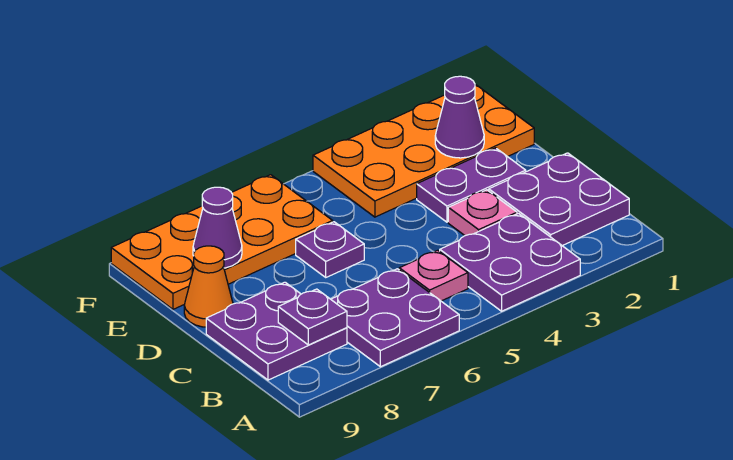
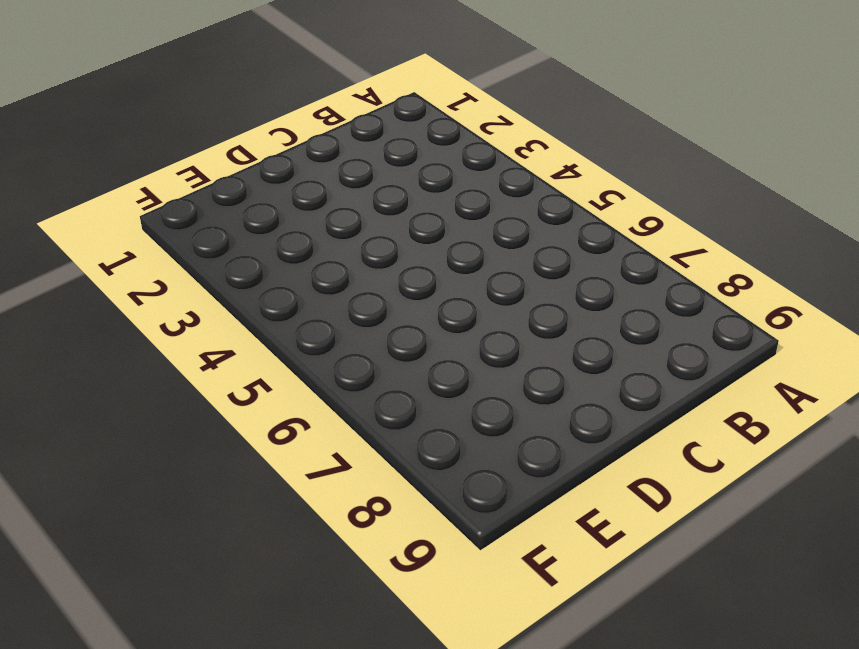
none -> purple 2x2 plate [440,213,580,311]
none -> purple 2x2 plate [331,269,459,367]
none -> purple 2x2 plate [489,153,629,246]

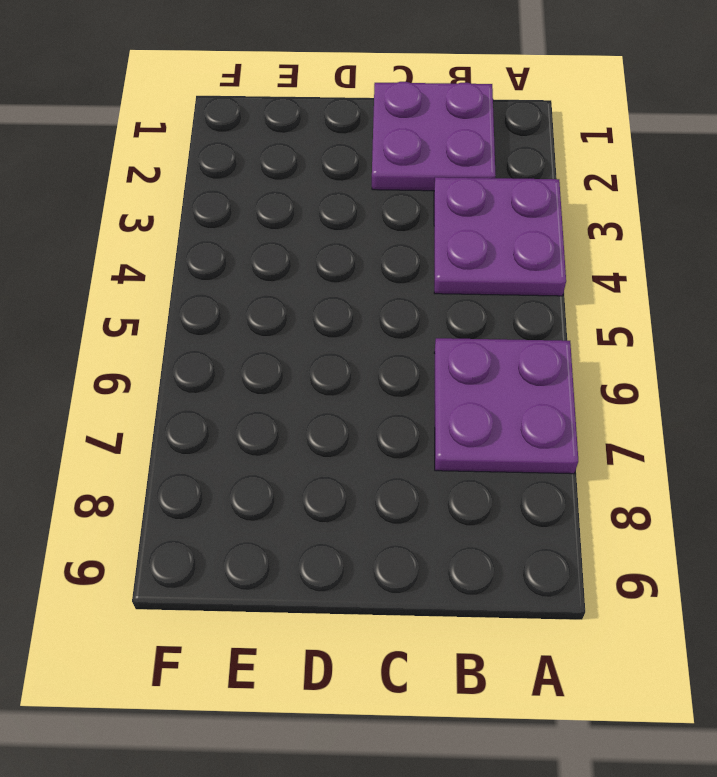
none -> pink 1x1 plate [399,250,468,301]
none -> purple 2x2 plate [206,282,347,380]
none -> pink 1x1 plate [448,190,517,236]

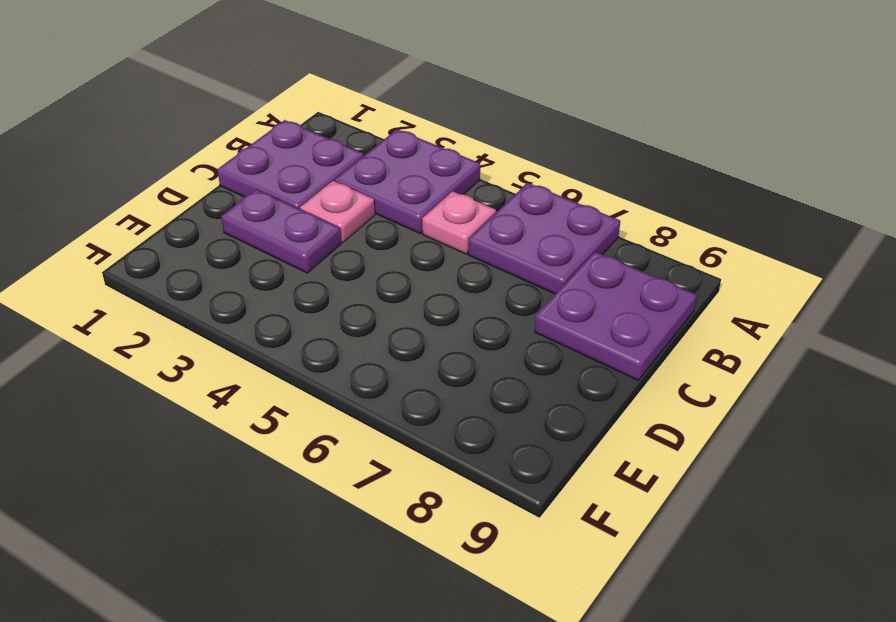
none -> purple 1x1 plate [296,222,364,277]
none -> orange 1x1 cone [184,246,233,327]
none -> orange 2x4 plate [313,84,534,217]

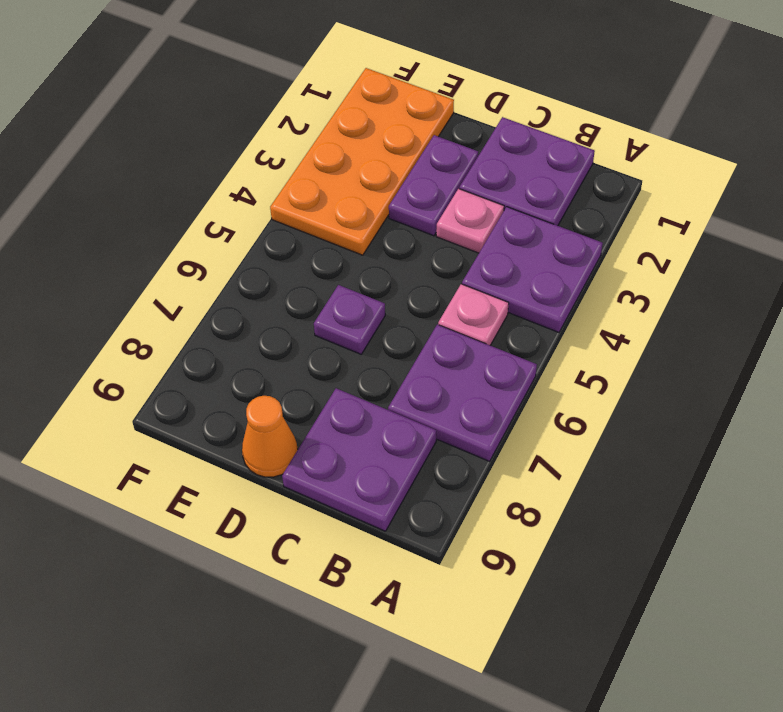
none -> orange 2x4 plate [111,175,333,309]
none -> purple 1x1 plate [278,289,347,345]
none -> purple 1x1 cone [435,76,484,158]

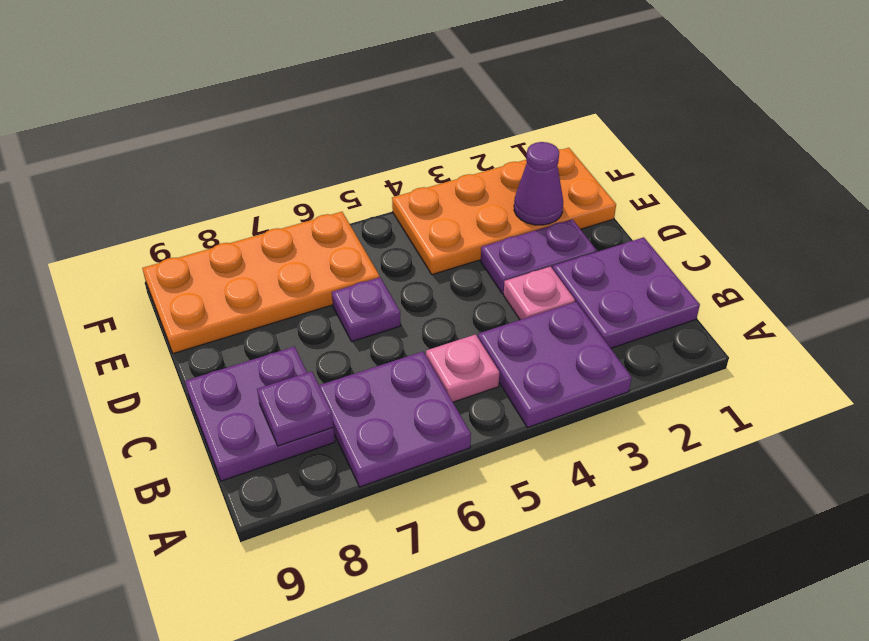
none -> orange 1x1 cone [184,246,233,327]
none -> purple 1x1 cone [193,187,242,268]

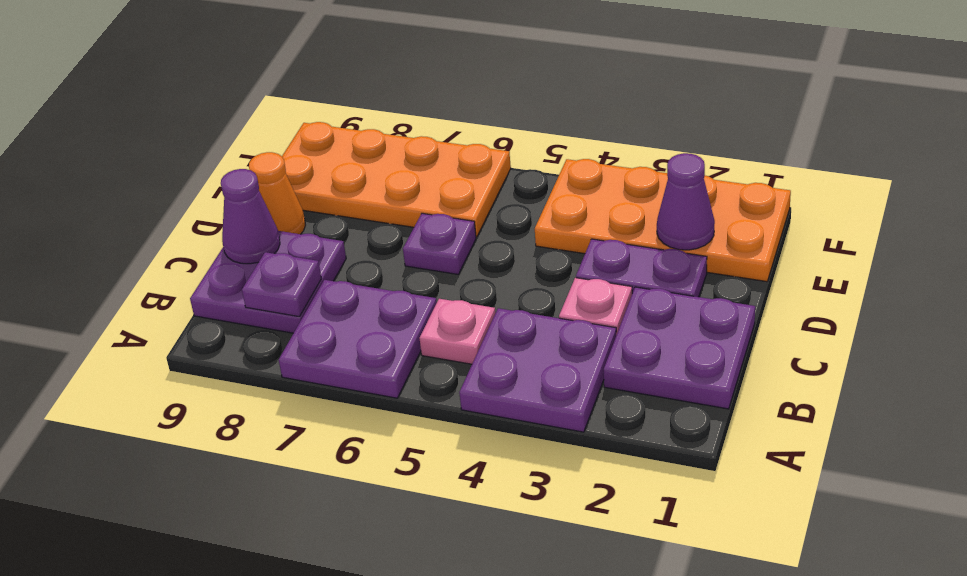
purple 1x1 cone [221,169,280,264] -> purple 1x1 cone moved to [193,187,242,268]

